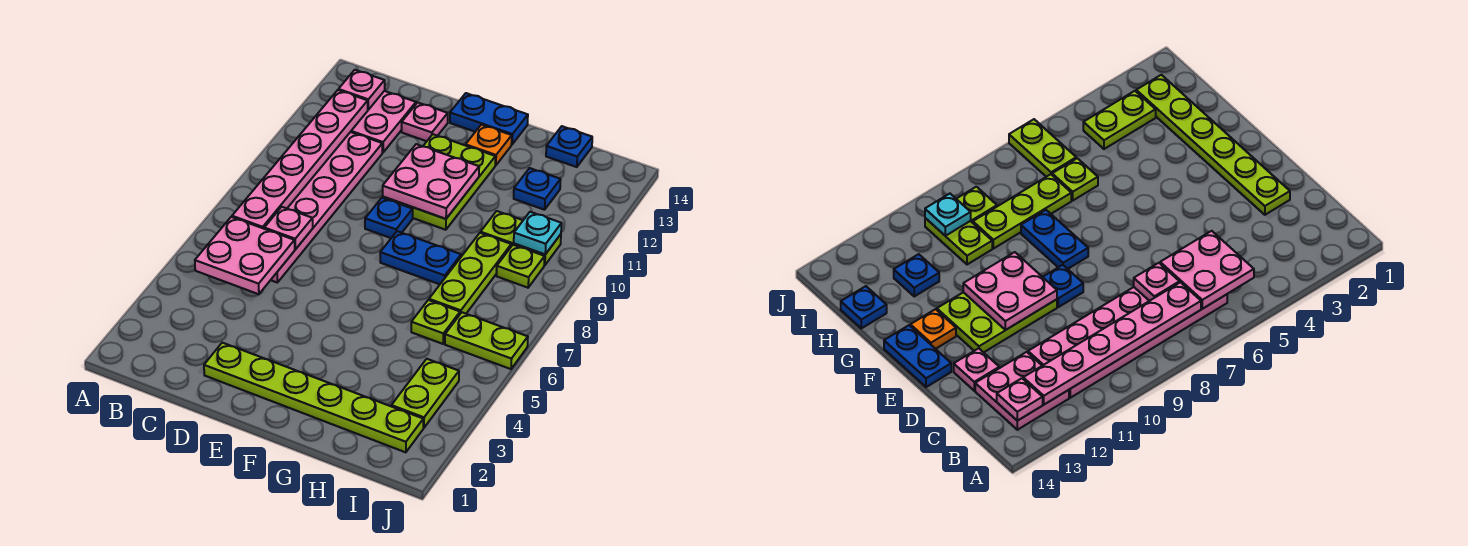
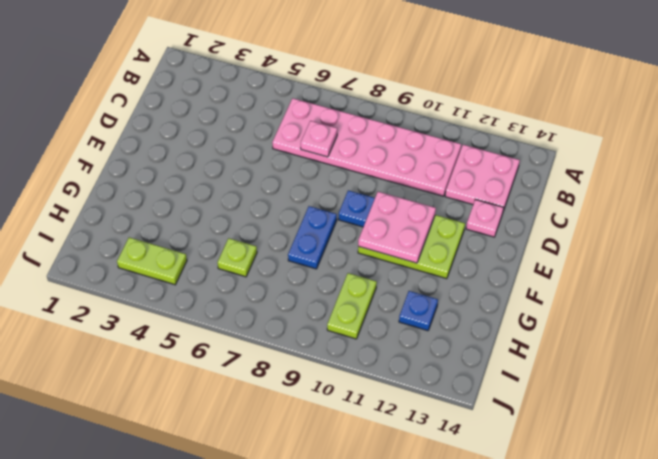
none -> lime 1x6 plate [204,343,423,452]
none -> blue 1x2 plate [450,93,528,144]
none -> orange 1x1 plate [466,125,512,165]

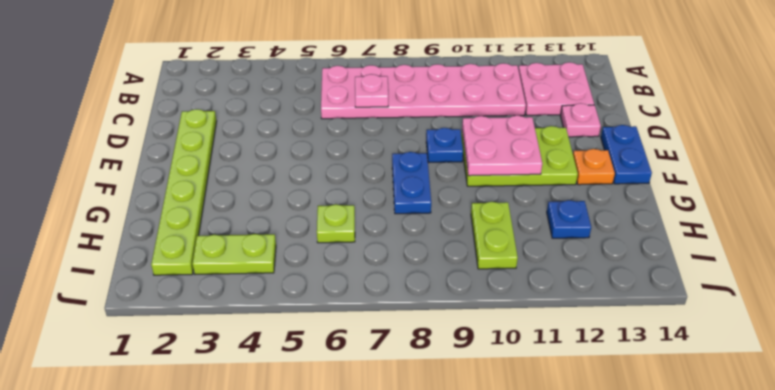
none -> lime 1x3 plate [429,233,511,314]
none -> blue 1x1 plate [546,126,592,167]
none -> lime 1x2 plate [445,312,528,369]

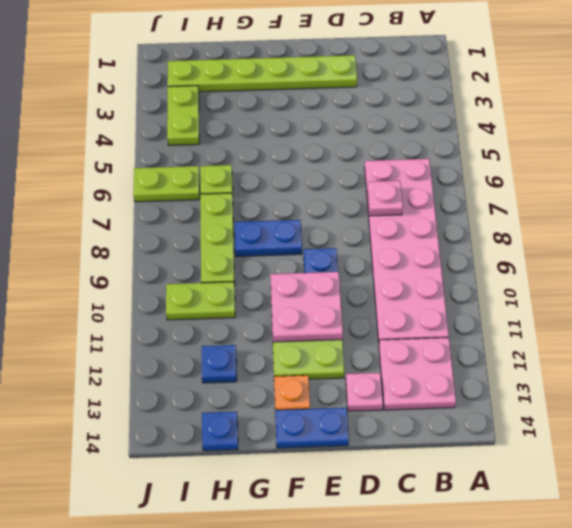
none -> lime 1x1 plate [497,245,545,288]
none -> pink 2x2 plate [195,217,295,294]
none -> pink 1x6 plate [232,90,368,229]

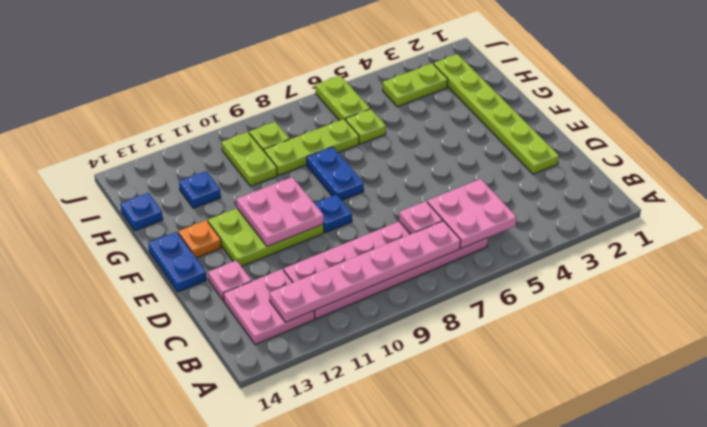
none -> pink 1x1 plate [338,70,385,110]
none -> cyan 1x1 plate [514,212,562,254]

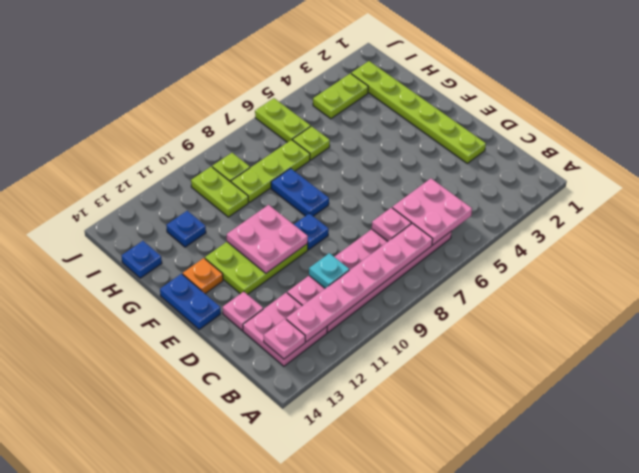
cyan 1x1 plate [309,253,349,288] -> cyan 1x1 plate moved to [514,212,562,254]

